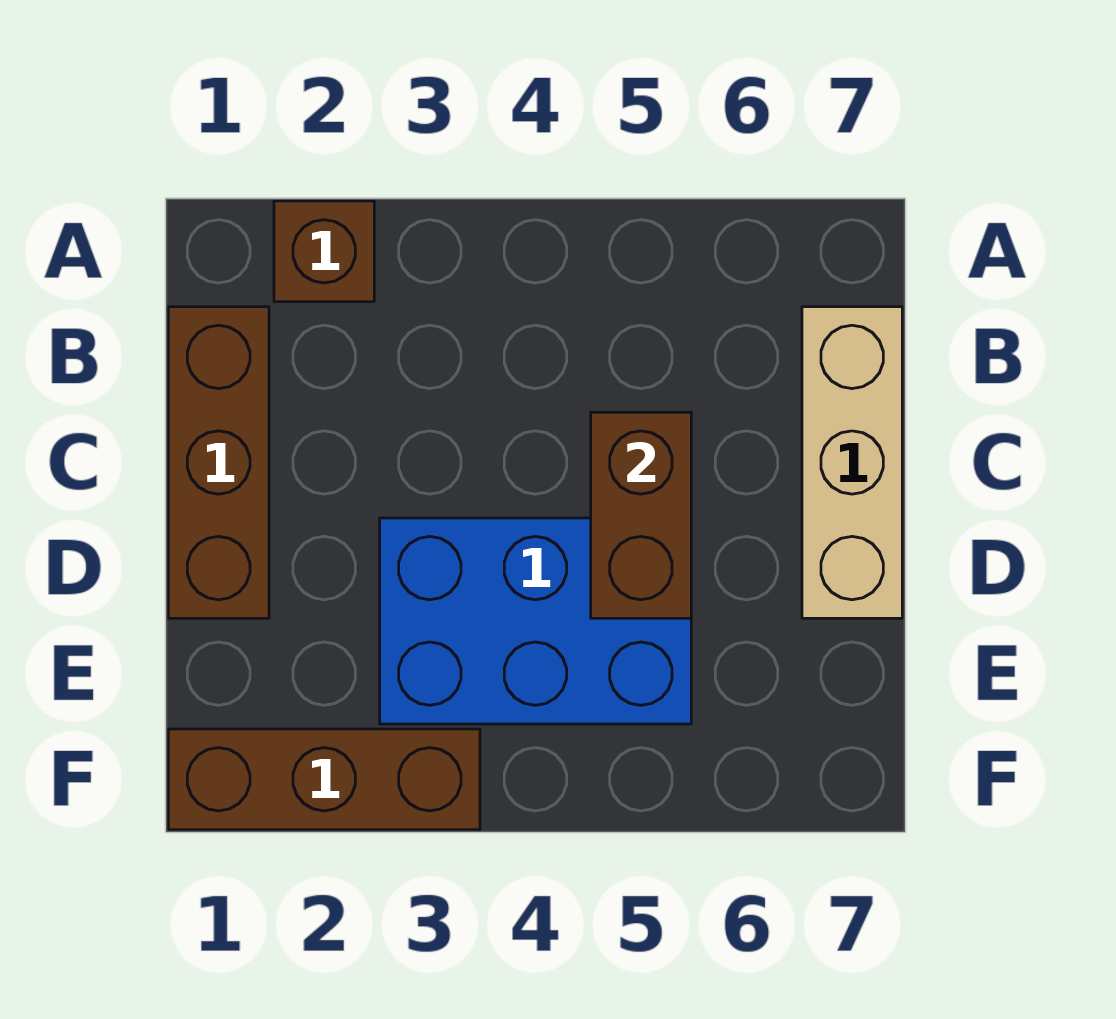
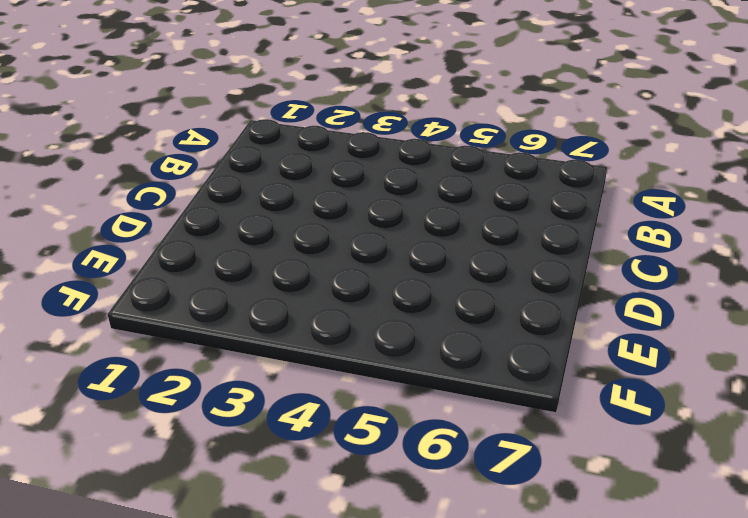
none -> brown 1x1 brick [274,201,374,302]
none -> brown 1x3 brick [168,307,269,618]

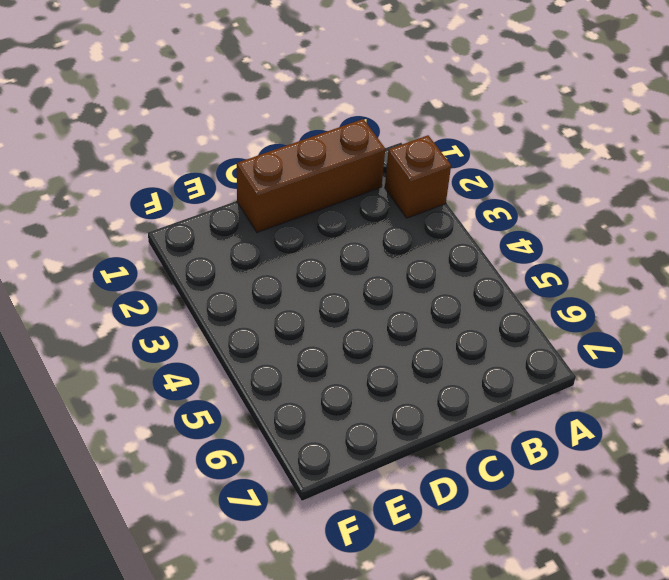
none -> tan 1x3 brick [802,307,902,618]
none -> blue 2x3 brick [380,518,691,724]

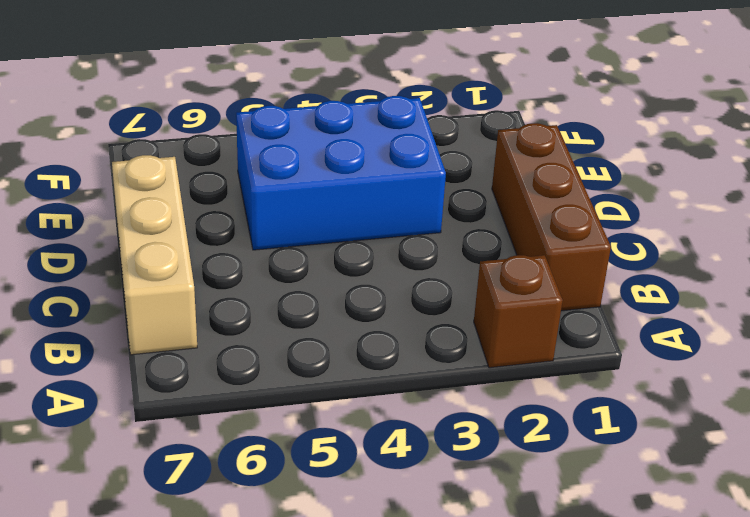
none -> brown 1x3 brick [168,729,480,830]
none -> brown 1x2 brick [591,412,691,618]

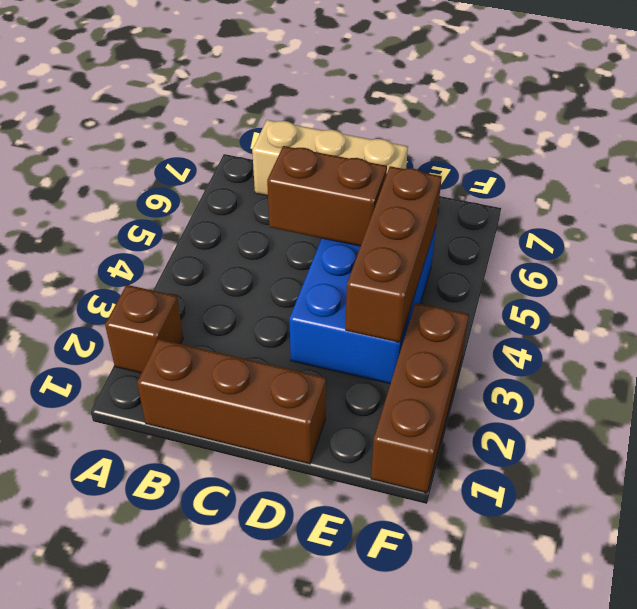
brown 1x3 brick [346,166,442,342] -> none

